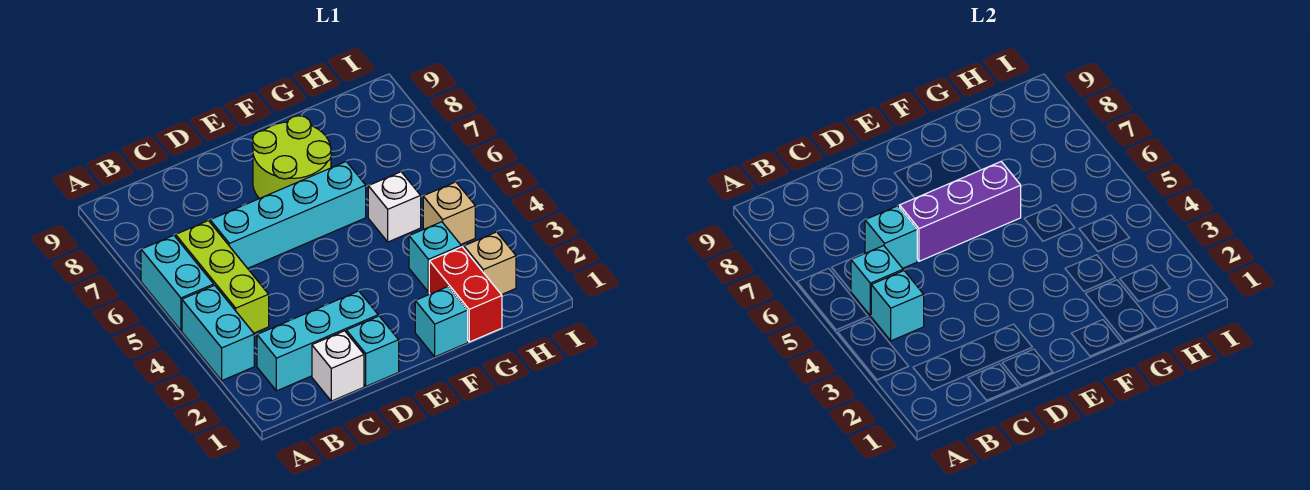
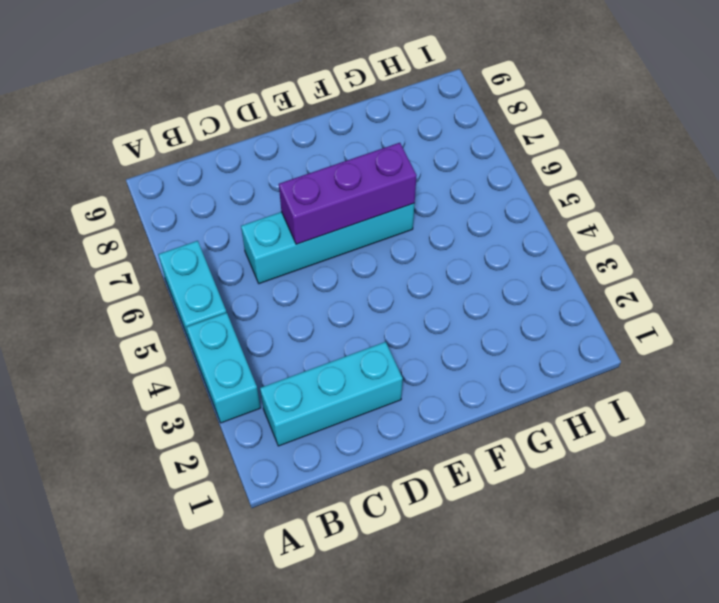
none -> lime 1x3 brick [176,221,269,333]
none -> white 1x1 brick [312,331,364,401]
none -> cyan 1x1 brick [346,316,399,386]

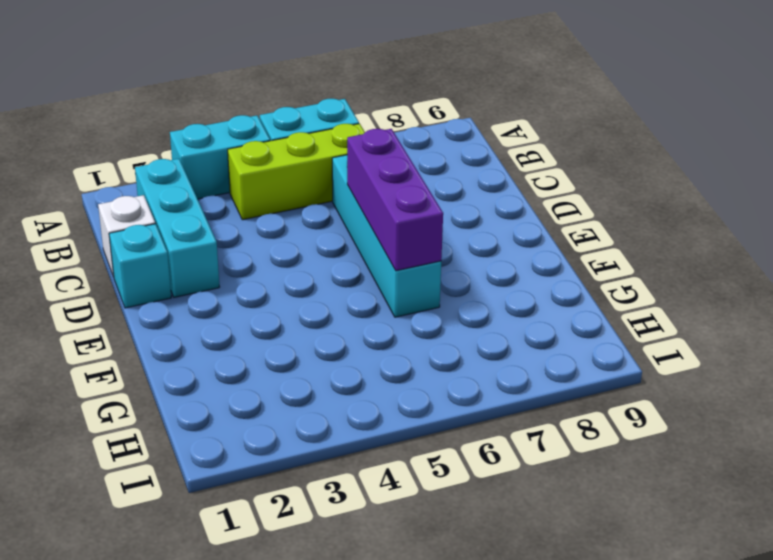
none -> lime 2x2 round brick [252,116,331,199]
none -> cyan 1x1 brick [415,287,468,357]
none -> red 1x2 brick [429,247,502,342]

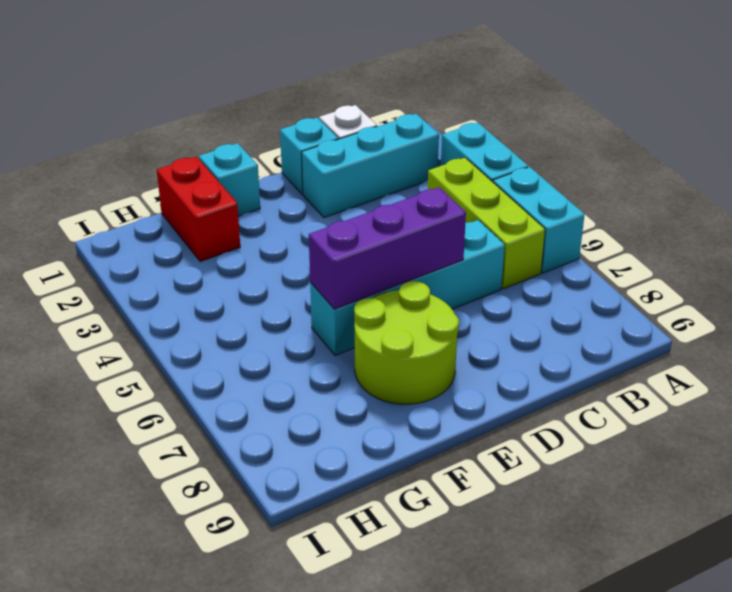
none -> cyan 1x1 brick [409,222,461,292]
none -> white 1x1 brick [368,172,421,242]
none -> tan 1x1 brick [464,232,516,295]

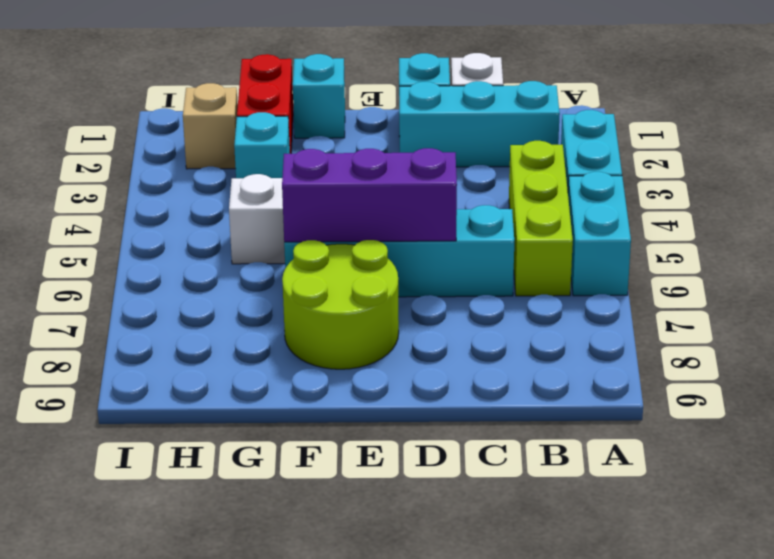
none -> tan 1x1 brick [423,182,475,244]
none -> cyan 1x1 brick [871,271,924,341]
none -> cyan 1x1 brick [851,246,903,316]

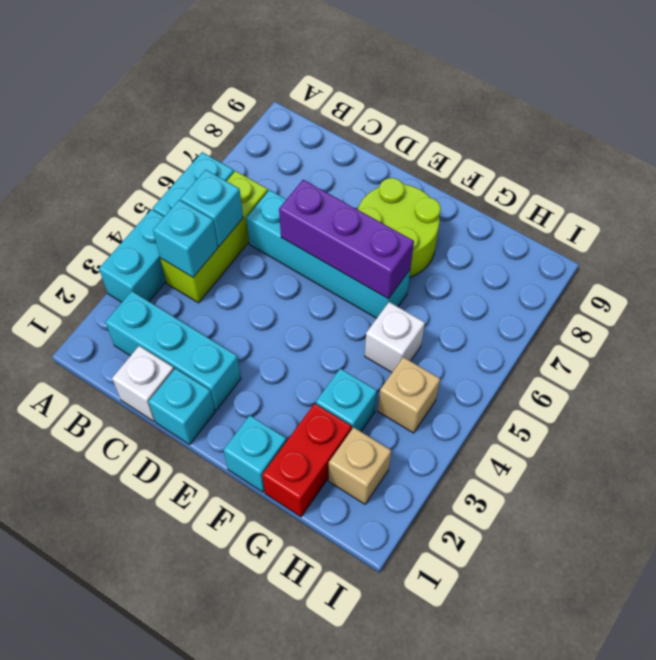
none -> cyan 1x1 brick [865,206,917,268]

